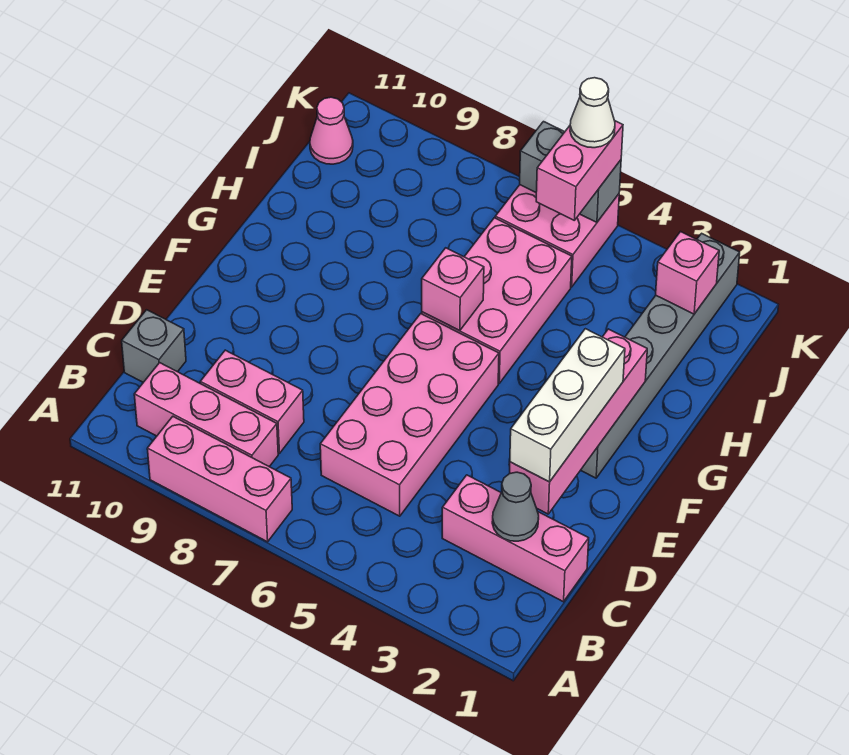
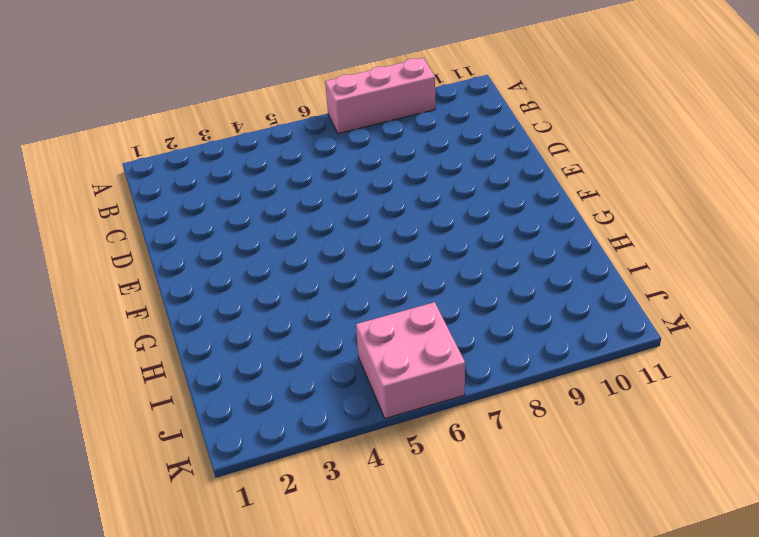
none -> pink 1x3 brick [134,363,278,467]
none -> pink 1x3 brick [442,475,589,602]
none -> pink 2x4 brick [320,314,499,516]

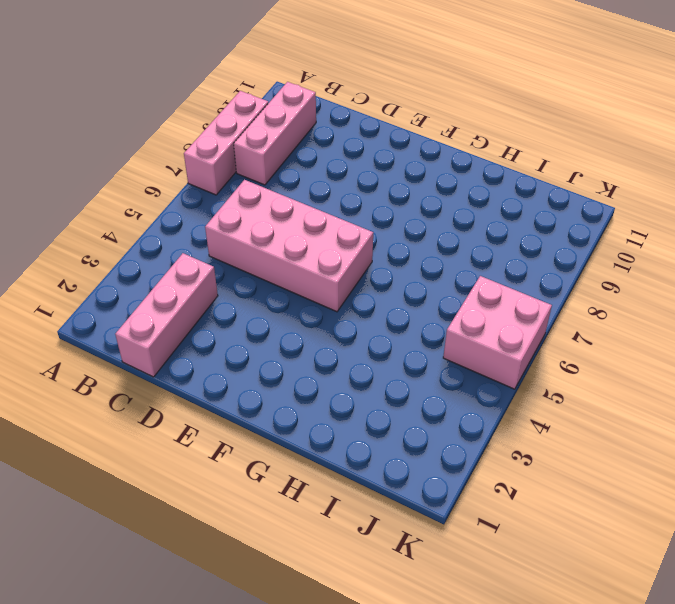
none -> pink 1x2 brick [200,350,304,453]
none -> grey 1x1 brick [122,310,186,382]
none -> grey 1x6 brick [581,233,740,478]

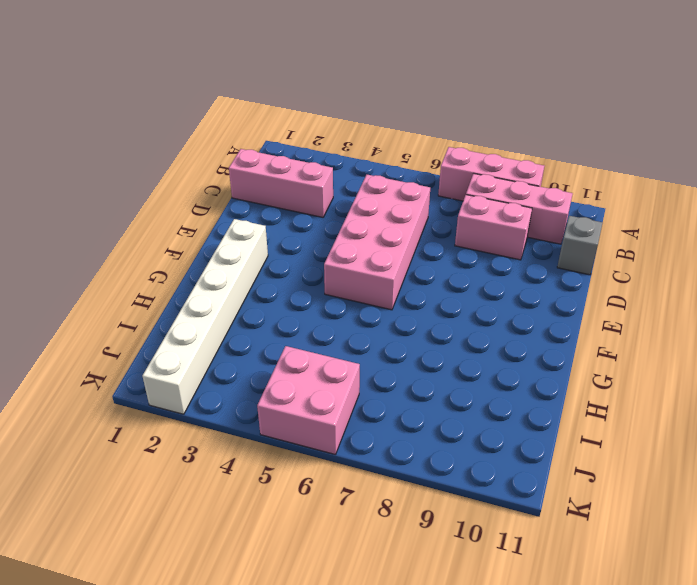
white 1x6 brick [143,219,268,414] -> grey 1x6 brick [581,233,740,478]
none -> pink 2x3 brick [422,218,572,383]
none -> pink 1x1 cone [310,97,353,164]
none -> grey 1x1 cone [492,472,539,541]

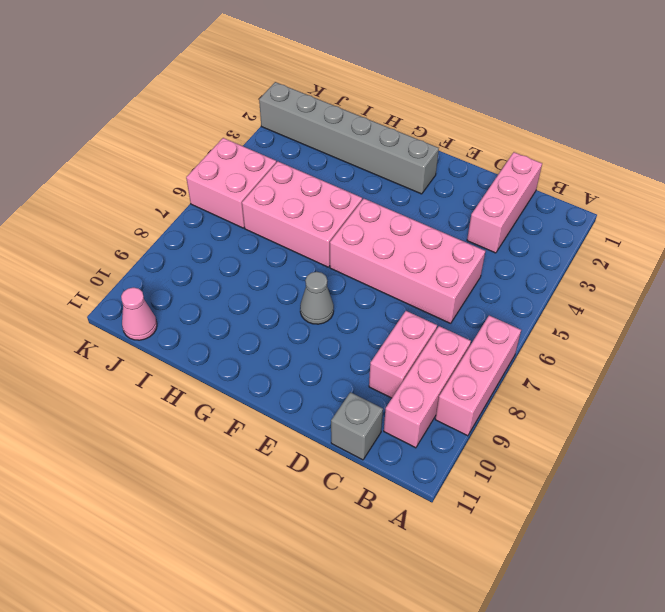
grey 1x1 cone [300,272,334,324] -> grey 1x1 cone moved to [492,472,539,541]
none -> pink 1x4 brick [510,329,647,514]
none -> pink 1x1 brick [422,248,484,331]
none -> pink 1x1 brick [656,232,719,314]

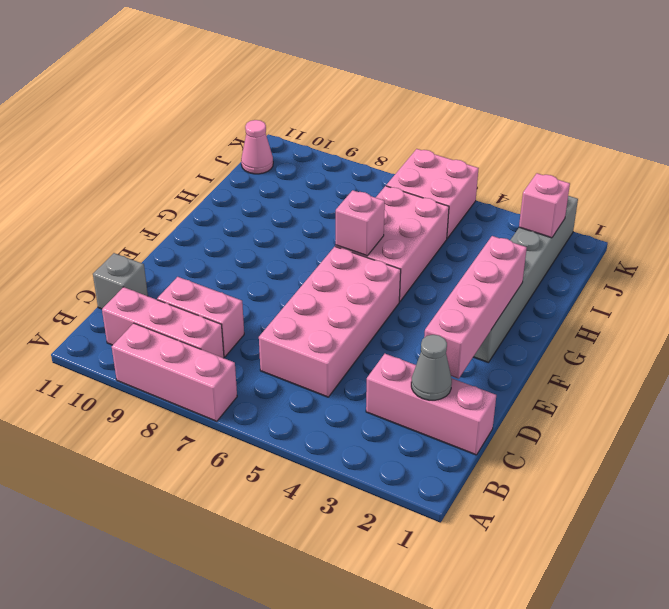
none -> grey 1x2 brick [520,122,621,222]
none -> white 1x3 brick [510,329,625,482]
none -> pink 1x2 brick [536,121,623,221]

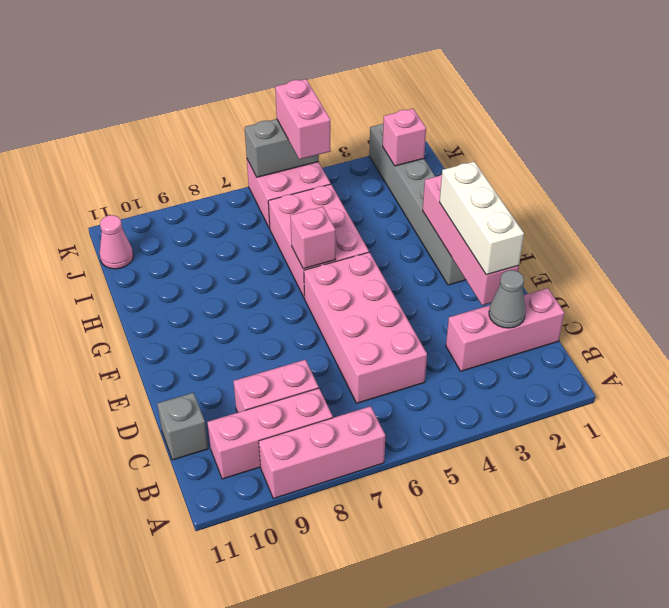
none -> white 1x1 cone [570,78,615,148]

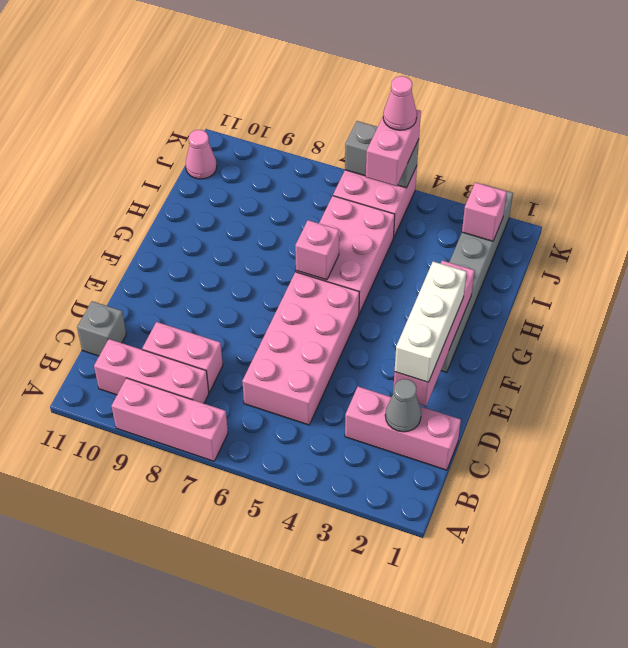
pink 1x1 cone [383,76,417,130] -> white 1x1 cone [570,78,615,148]

